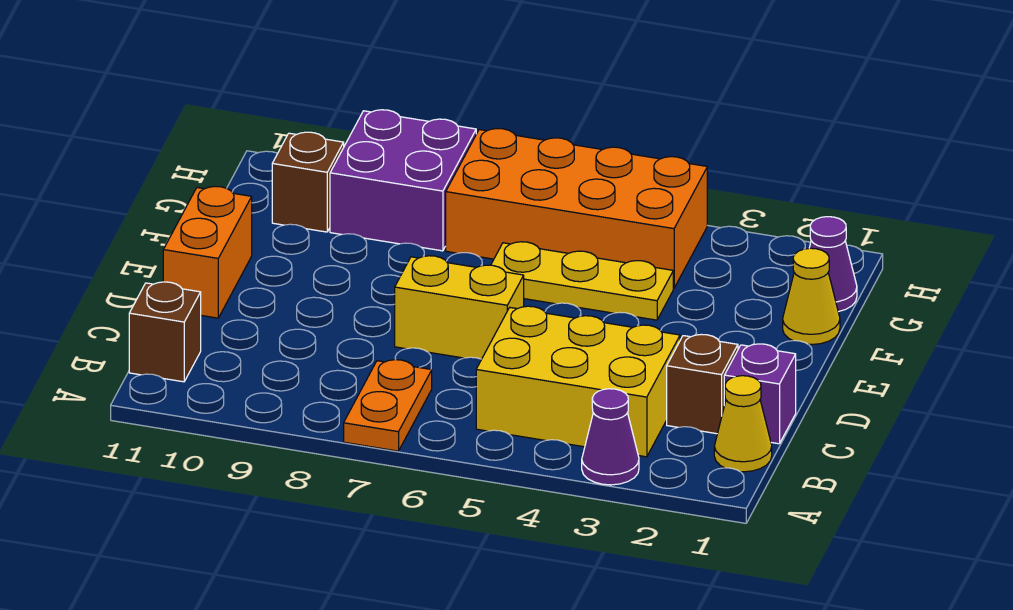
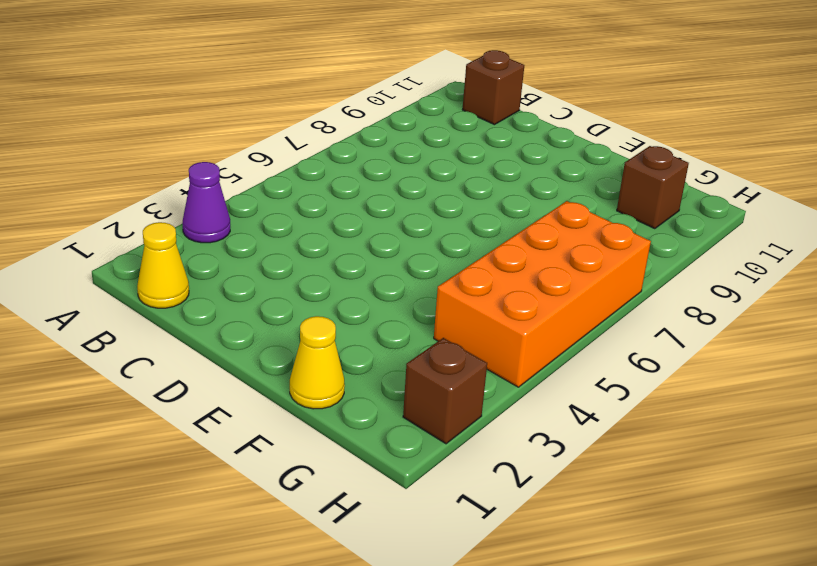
brown 1x1 brick [403,338,487,444] -> brown 1x1 brick moved to [667,334,738,434]
none -> orange 1x2 plate [344,359,432,451]
none -> yellow 2x3 brick [476,306,680,457]
none -> purple 1x1 brick [724,344,796,444]

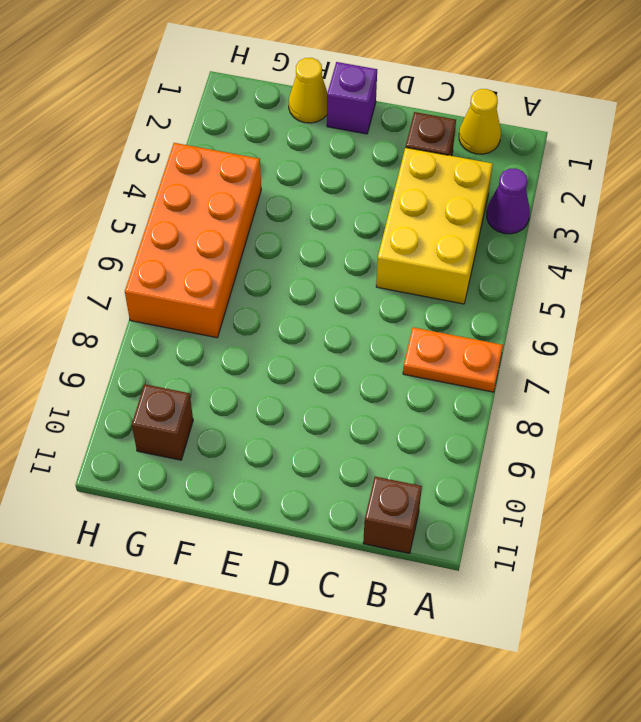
purple 1x1 brick [327,62,377,134] -> purple 1x1 brick moved to [724,344,796,444]
none -> yellow 1x2 brick [395,256,524,359]
none -> orange 1x2 brick [163,186,252,318]
none -> yellow 1x3 plate [491,242,673,320]

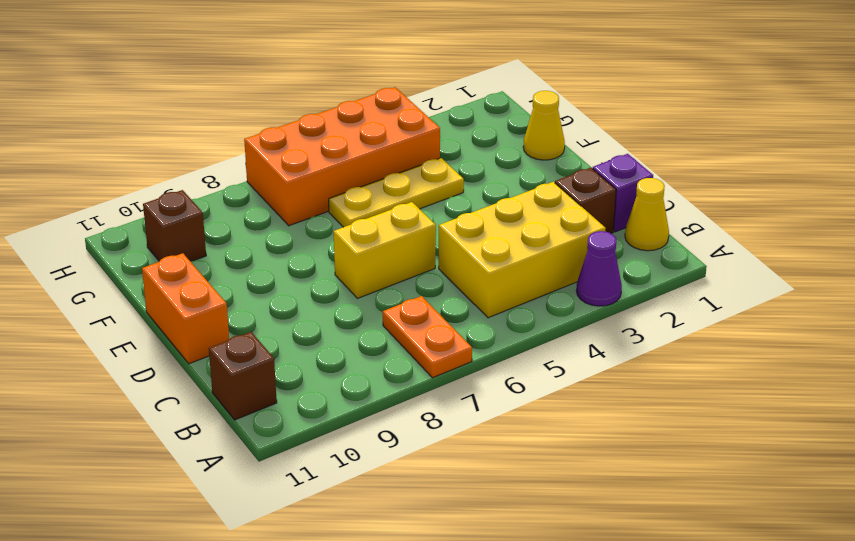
none -> purple 1x1 cone [809,217,857,312]
none -> purple 2x2 brick [330,110,476,251]

